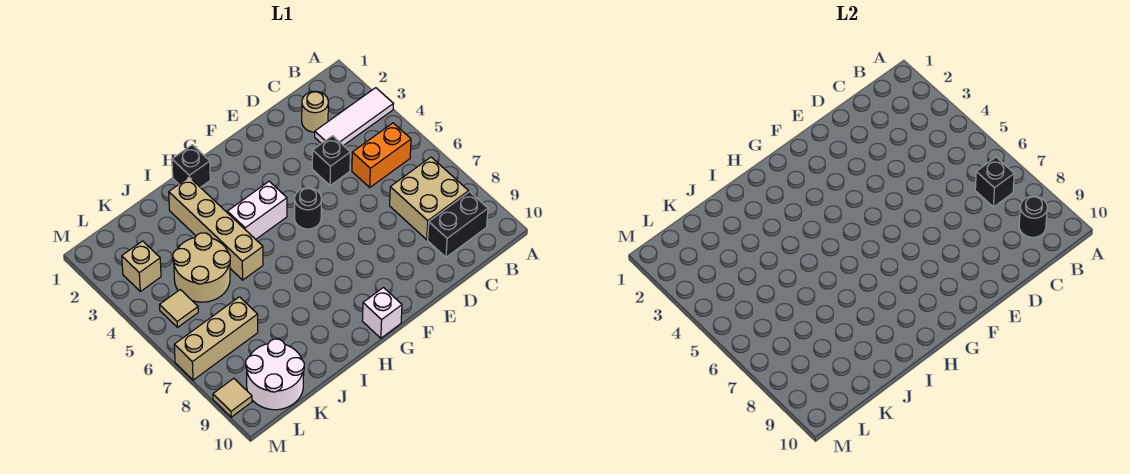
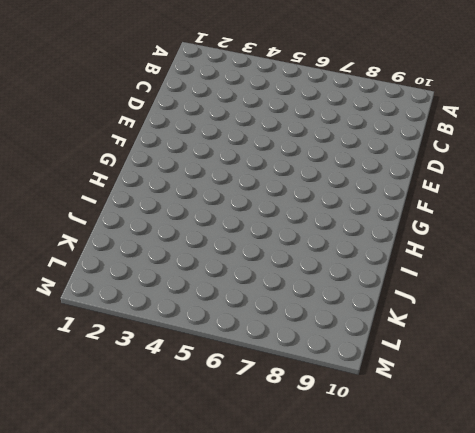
none -> white 1x3 tile [315,88,393,146]
none -> orange 1x2 brick [352,123,411,187]
none -> tan 2x2 brick [390,157,469,240]

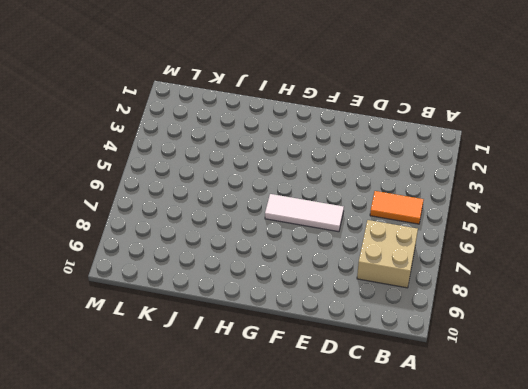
orange 1x2 tile [370,191,424,224] -> orange 1x2 brick [352,123,411,187]
white 1x3 tile [265,194,344,232] -> white 1x3 tile moved to [315,88,393,146]
none -> black 1x2 brick [428,192,488,257]
none -> tan 1x1 round brick [302,91,328,132]
none -> black 1x1 brick [312,136,350,186]

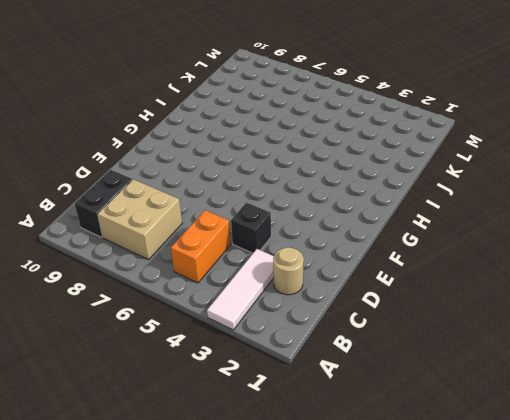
none -> black 1x1 round brick [295,188,322,229]
none -> white 1x2 brick [227,181,287,239]
none -> white 1x1 brick [362,288,402,338]

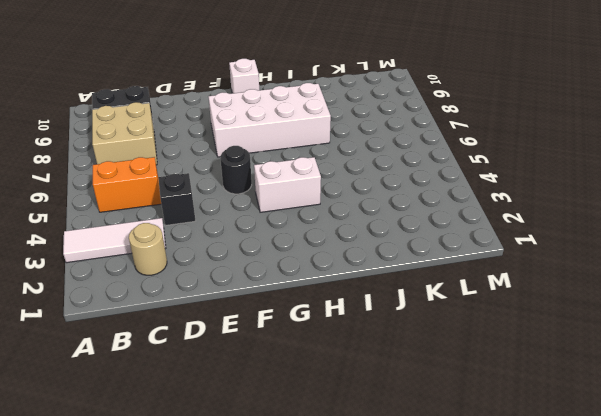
white 2x4 brick [208,83,331,157] -> none
none -> black 1x1 brick [172,145,210,187]
none -> tan 1x4 brick [169,177,263,280]
none -> tan 2x2 round brick [173,233,230,302]

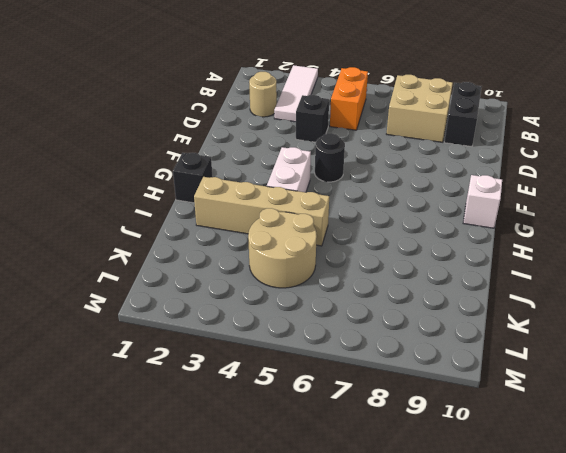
none -> tan 1x3 brick [174,297,258,380]
none -> white 2x2 round brick [246,339,304,410]
none -> tan 1x1 brick [122,241,161,291]

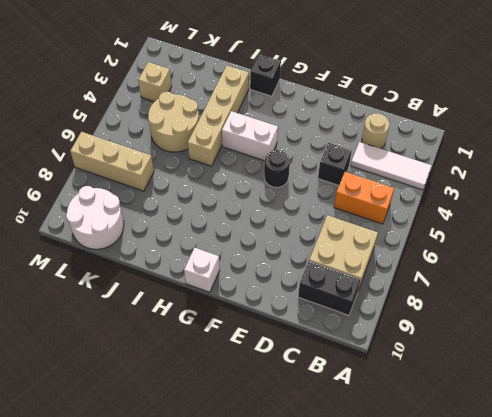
none -> tan 1x1 tile [160,290,198,327]
none -> tan 1x1 tile [213,378,252,417]
none -> black 1x1 brick [975,157,1014,207]

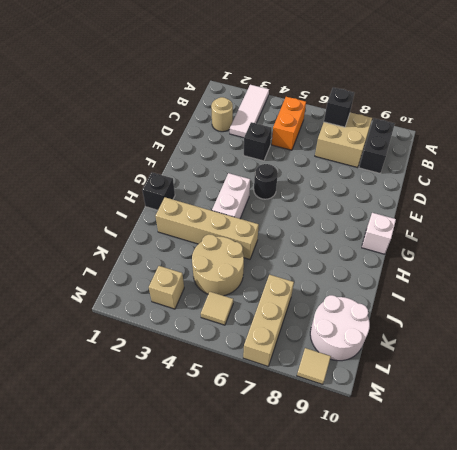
none -> black 1x1 round brick [1019,196,1047,237]

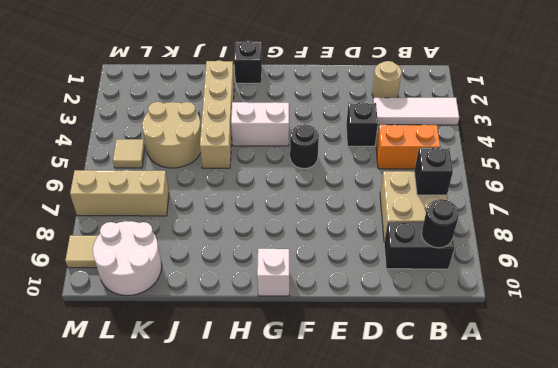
none -> tan 1x1 brick [122,241,161,291]

